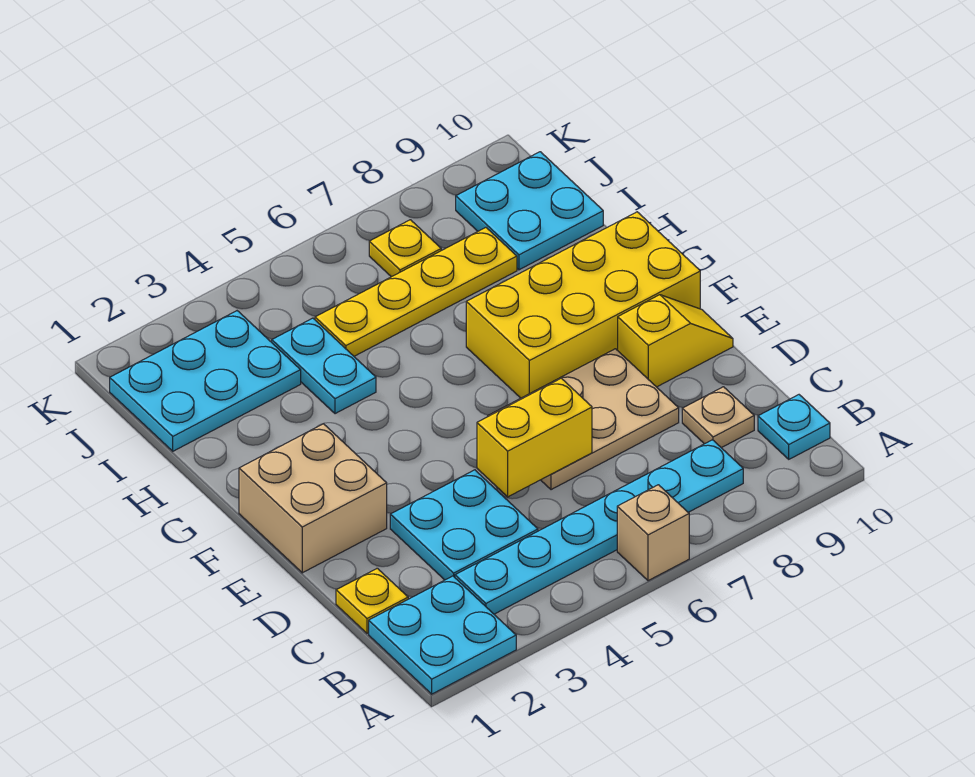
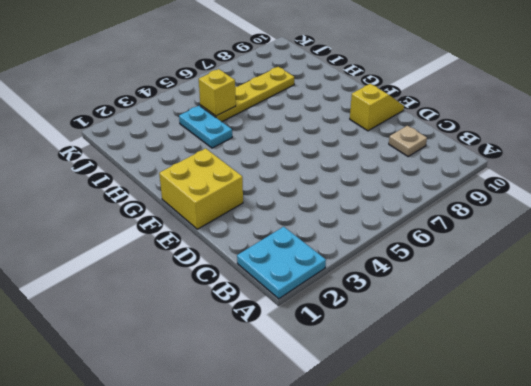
yellow 2x2 brick [159,148,243,229] -> tan 2x2 brick [239,424,387,573]
yellow 1x1 brick [199,69,236,116] -> none
none -> tan 1x1 brick [617,485,689,581]
none -> cyan 1x6 plate [455,440,743,614]
none -> cyan 1x1 plate [758,395,830,459]

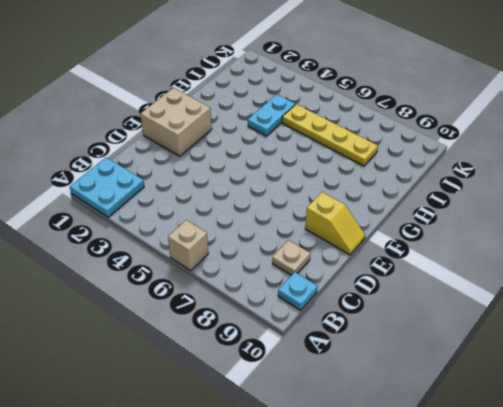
none -> cyan 1x6 plate [455,440,743,614]
none -> yellow 1x1 plate [336,568,408,633]
none -> cyan 2x2 plate [390,470,538,580]

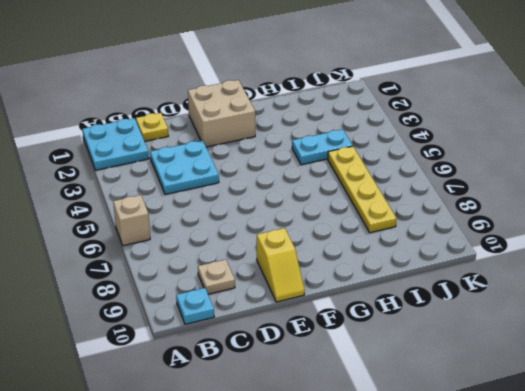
none -> cyan 1x6 plate [455,440,743,614]
none -> tan 2x3 plate [488,349,679,490]
none -> yellow 2x4 brick [466,212,700,398]

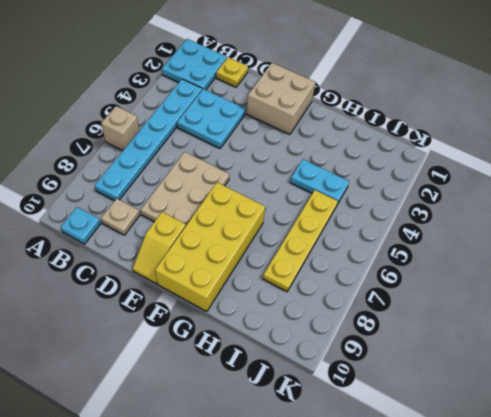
none -> cyan 2x3 plate [110,311,301,451]
none -> cyan 2x2 plate [456,152,603,270]
none -> yellow 1x1 plate [369,220,441,277]

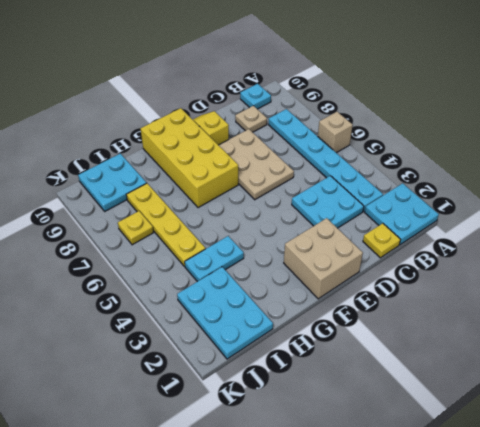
none -> yellow 1x2 brick [477,378,592,497]

